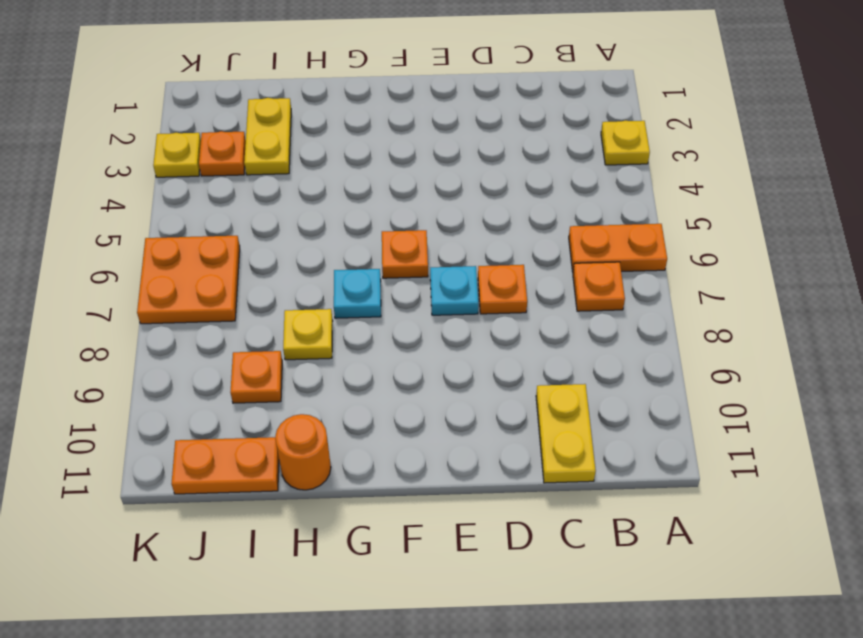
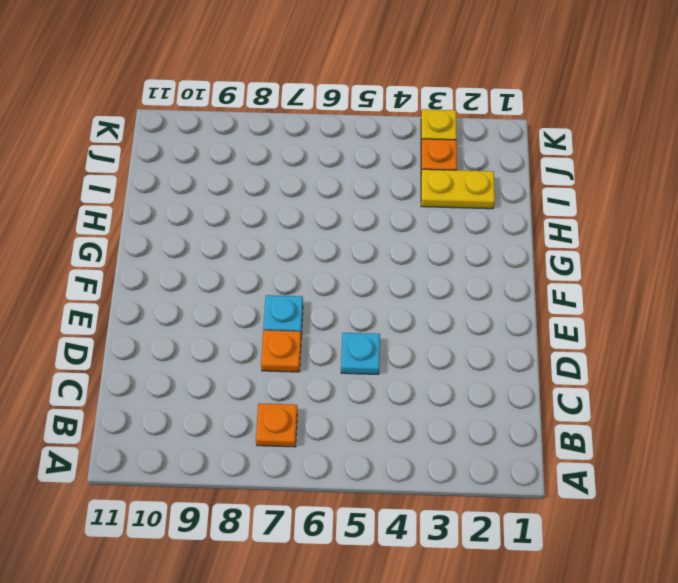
cyan 1x1 plate [341,333,380,374] -> cyan 1x1 plate moved to [334,269,381,318]
none -> yellow 1x1 plate [601,121,650,165]
none -> orange 1x2 plate [569,224,667,272]
none -> yellow 1x2 plate [536,384,596,483]

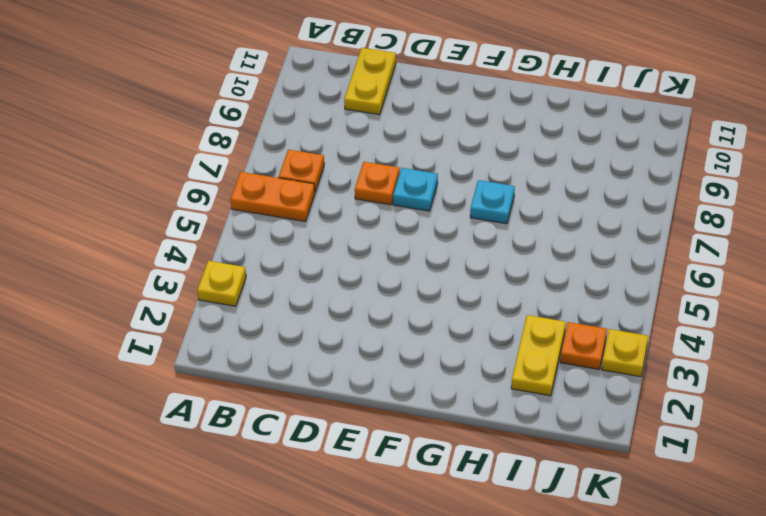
none -> orange 1x1 plate [382,230,428,278]
none -> yellow 1x1 plate [283,309,333,360]
none -> orange 1x1 round brick [275,414,331,490]

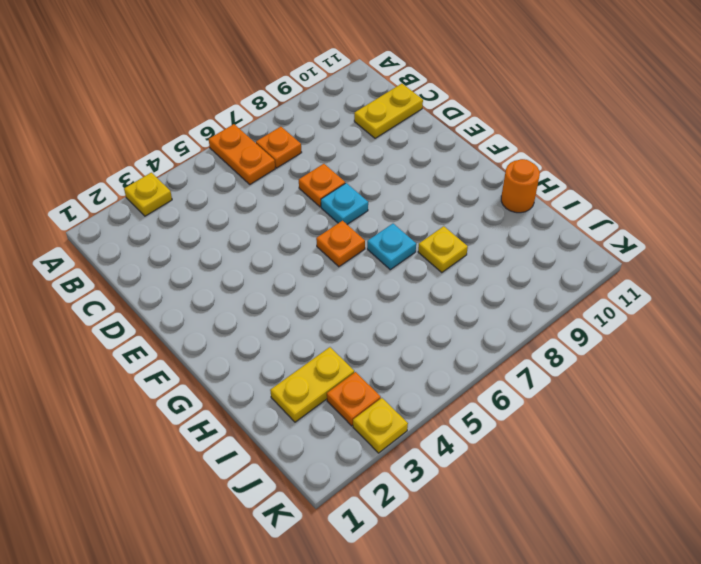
none -> orange 1x1 plate [230,351,282,403]
none -> orange 1x2 plate [171,437,279,494]
none -> orange 2x2 plate [137,236,240,324]

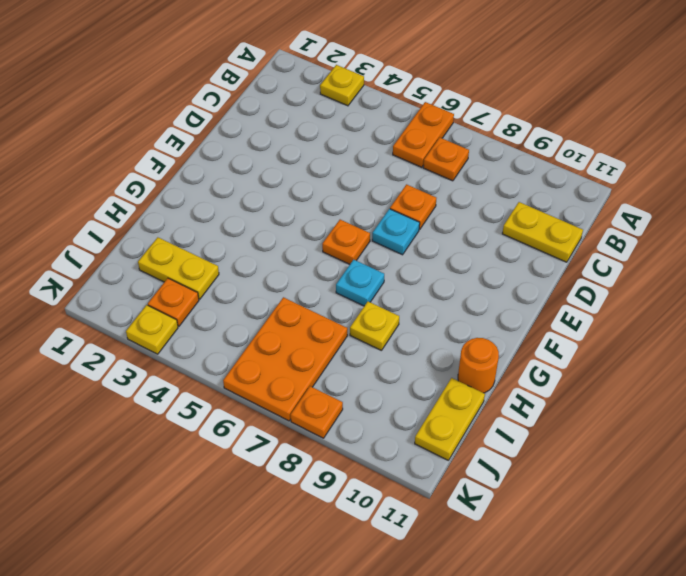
orange 2x3 plate [223,297,347,421] -> orange 2x2 plate [137,236,240,324]
yellow 1x2 plate [415,378,485,460] -> orange 1x2 plate [171,437,279,494]
orange 1x1 plate [291,386,343,438] -> orange 1x1 plate moved to [230,351,282,403]

